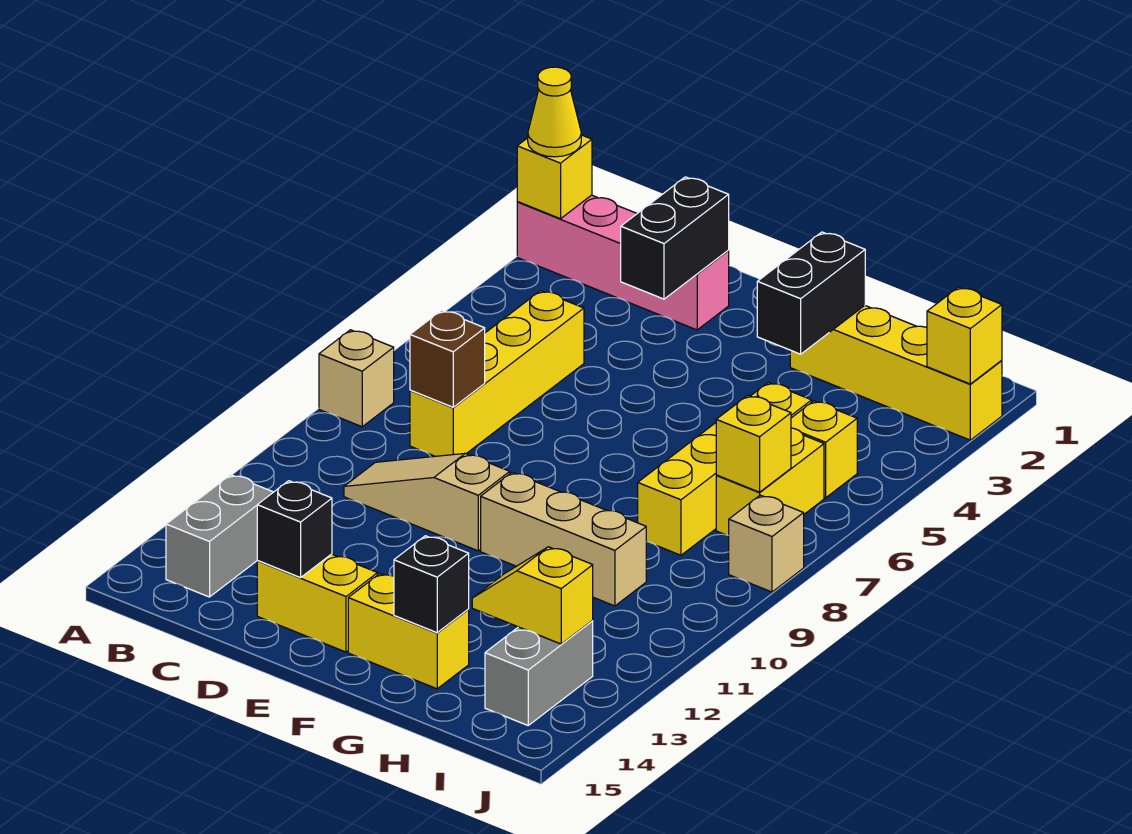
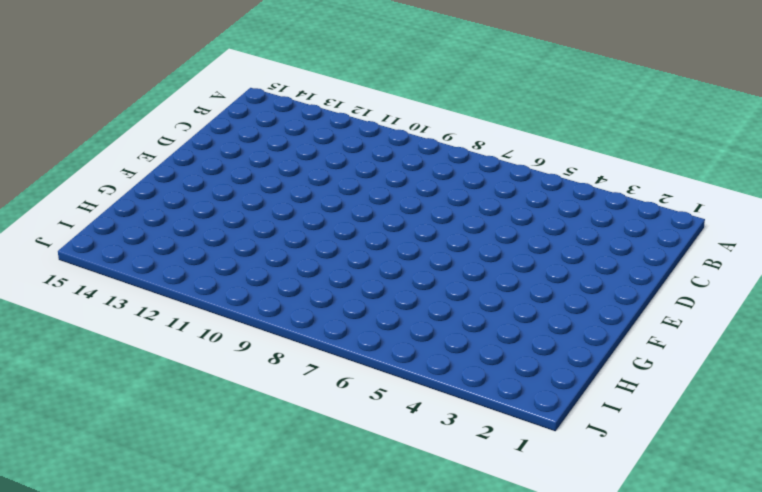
none -> pink 1x4 brick [517,195,729,330]
none -> tan 1x1 brick [319,330,394,427]
none -> grey 1x2 brick [166,475,273,597]

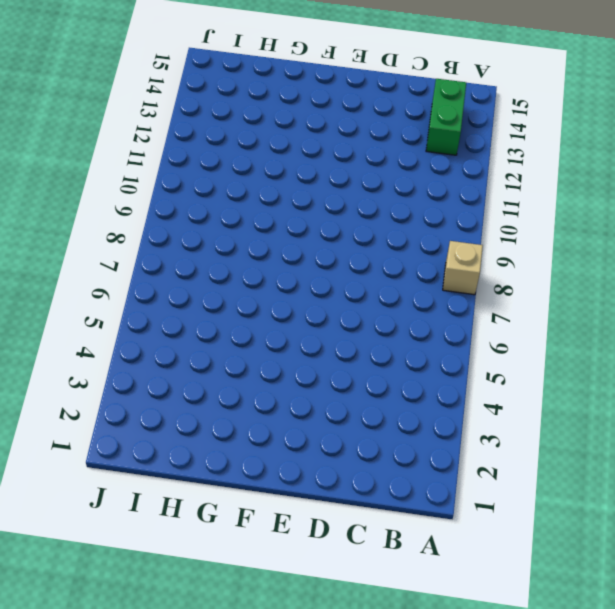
green 1x2 brick [426,79,466,155] -> grey 1x2 brick [166,475,273,597]
none -> pink 1x4 brick [517,195,729,330]
none -> yellow 1x4 brick [410,291,584,456]
none -> tan 1x3 slope [344,453,510,551]

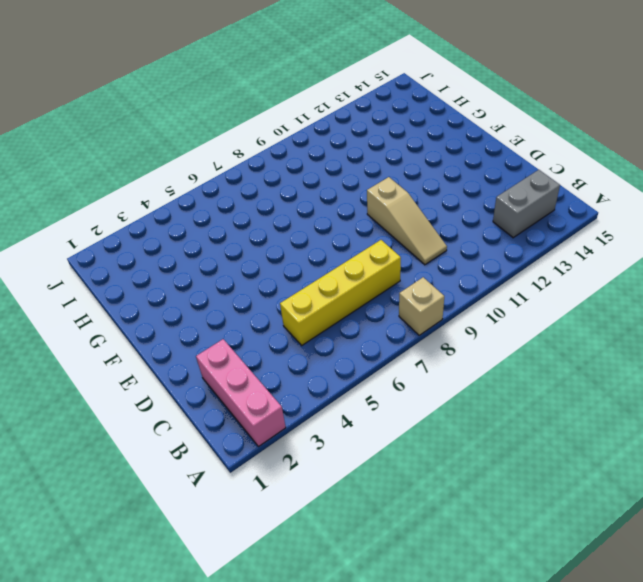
pink 1x3 brick [196,339,286,447] -> pink 1x4 brick [517,195,729,330]
none -> yellow 1x2 brick [257,554,378,652]
none -> tan 1x3 brick [481,472,646,606]
none -> yellow 1x2 brick [348,574,469,689]

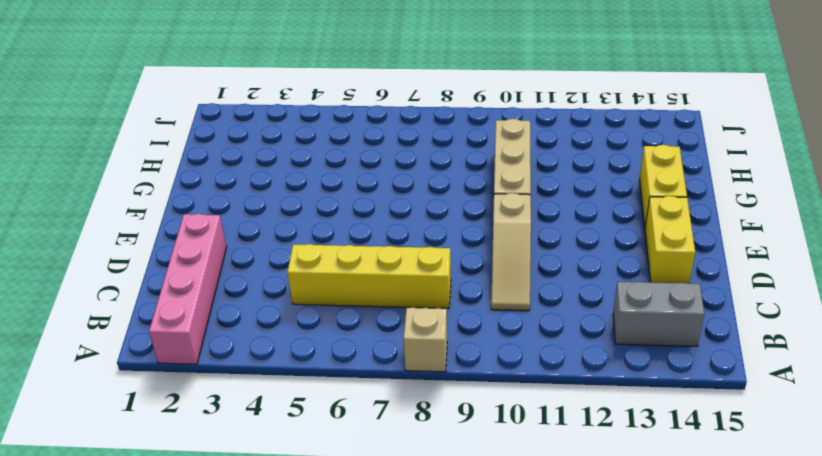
none -> yellow 1x4 brick [790,306,1002,440]
none -> yellow 1x4 brick [638,382,812,555]
none -> yellow 1x1 brick [791,401,857,498]

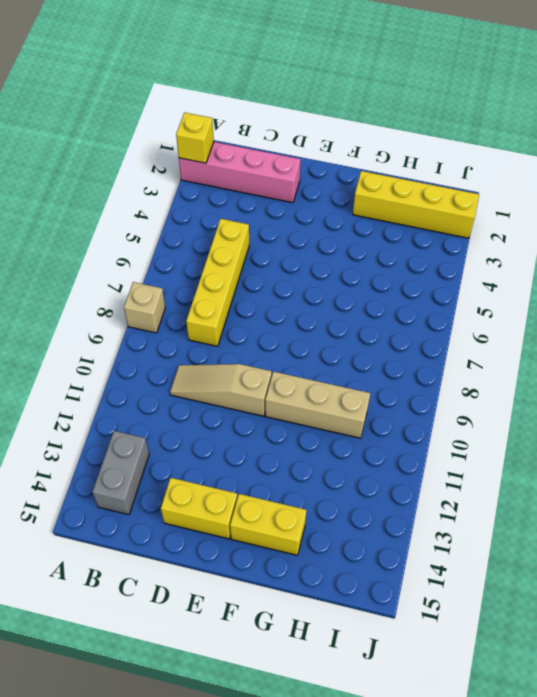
none -> yellow 1x4 brick [638,382,812,555]
none -> yellow 1x1 brick [791,401,857,498]
none -> yellow 1x2 brick [716,428,824,535]

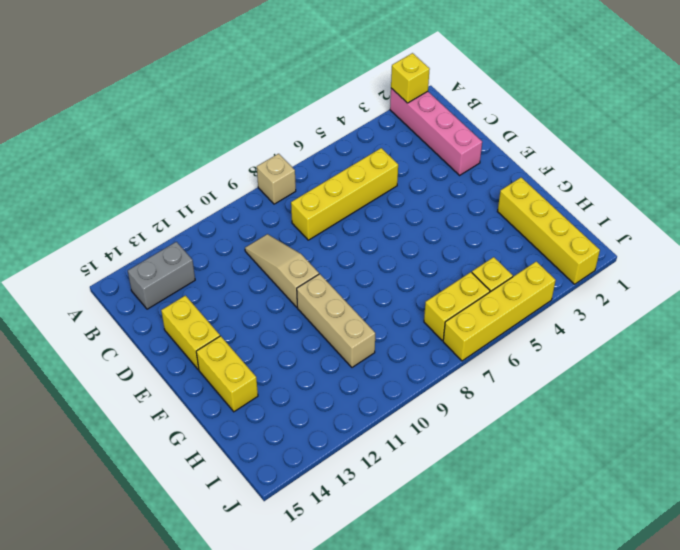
yellow 1x4 brick [443,261,556,361] -> yellow 1x4 brick moved to [638,382,812,555]
none -> grey 1x2 brick [485,621,593,725]
none -> tan 1x1 brick [729,495,804,592]
none -> brown 1x1 brick [410,311,485,407]

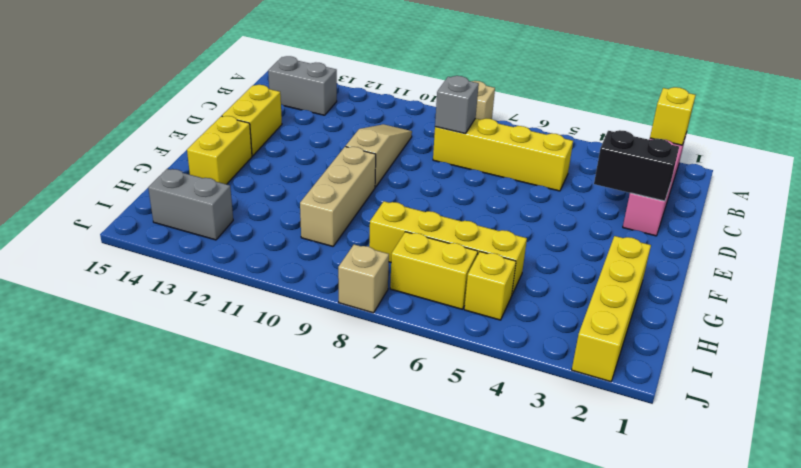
grey 1x1 brick [435,76,479,134] -> brown 1x1 brick [410,311,485,407]
none -> black 1x1 brick [257,481,332,578]
none -> black 1x2 brick [757,232,865,354]
none -> black 1x1 brick [394,536,469,633]

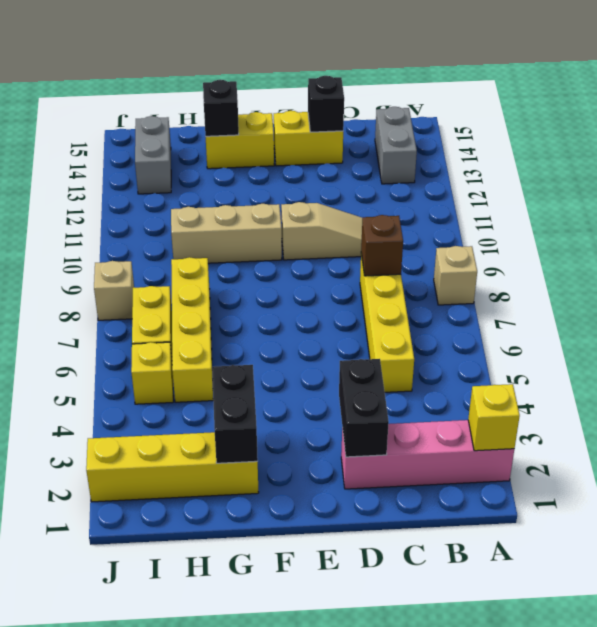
none -> yellow 1x2 slope [472,547,593,644]
none -> yellow 1x1 brick [716,395,791,492]
none -> yellow 1x1 brick [927,287,1002,384]

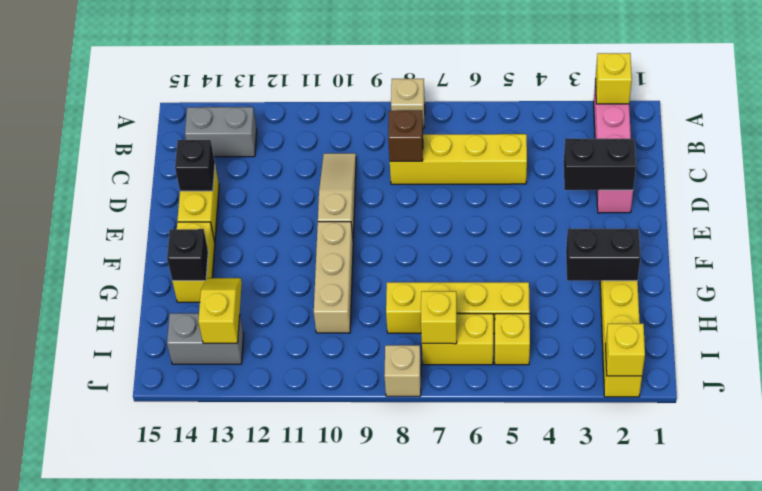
none -> yellow 1x1 cone [528,67,581,157]

